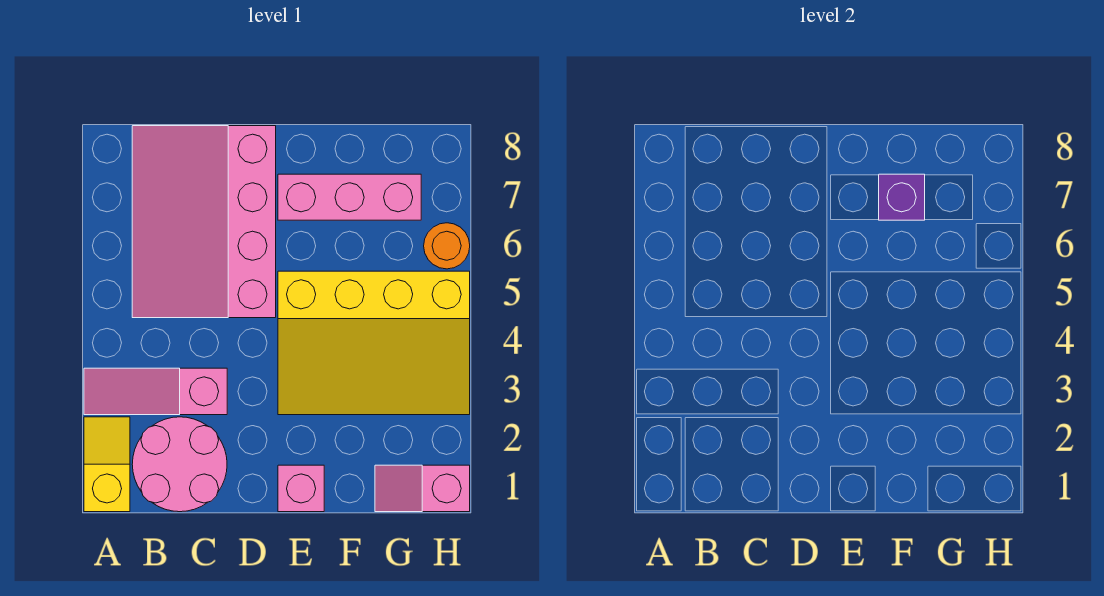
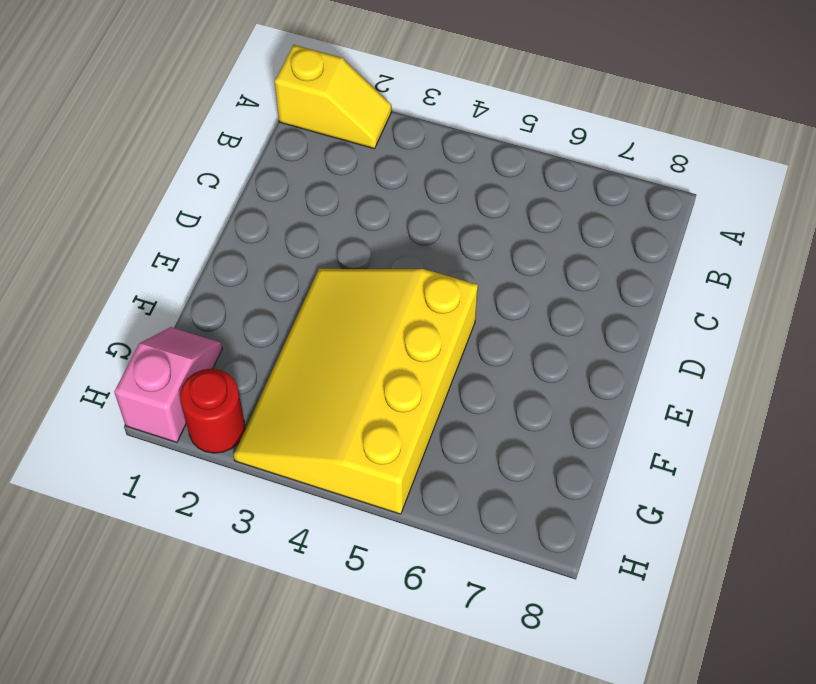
red 1x1 round brick [180,369,245,453] -> none
none -> pink 1x3 slope [84,368,227,415]
none -> pink 2x2 round brick [132,417,227,512]

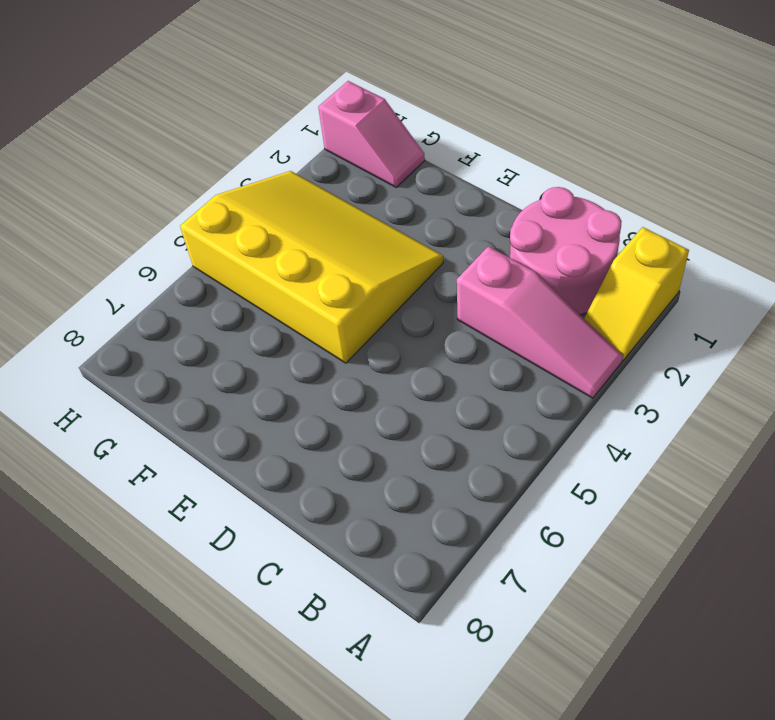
none -> pink 3x4 slope [132,126,276,318]
none -> pink 1x1 brick [278,465,324,512]

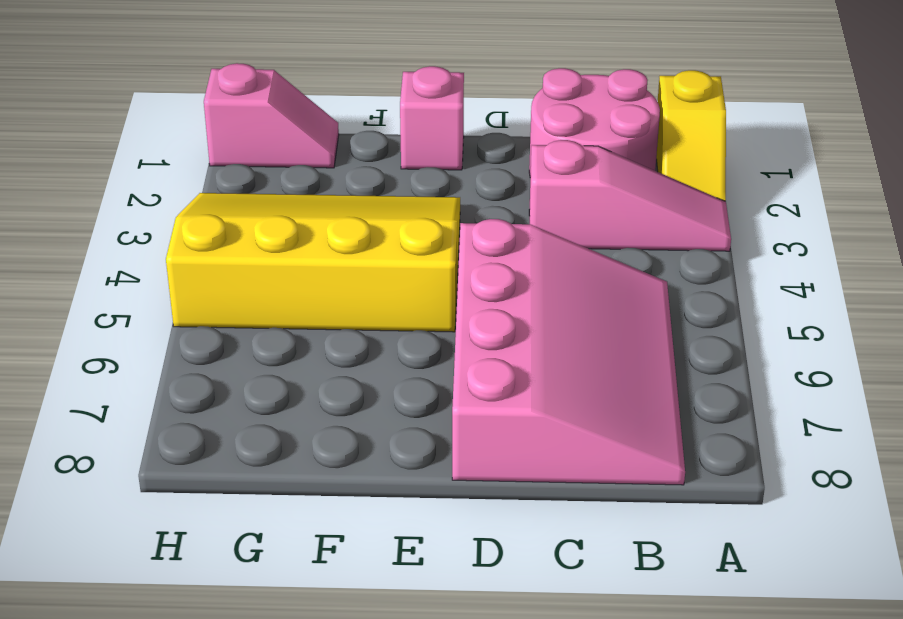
none -> pink 1x3 brick [278,174,421,220]
none -> orange 1x1 round brick [424,223,470,269]

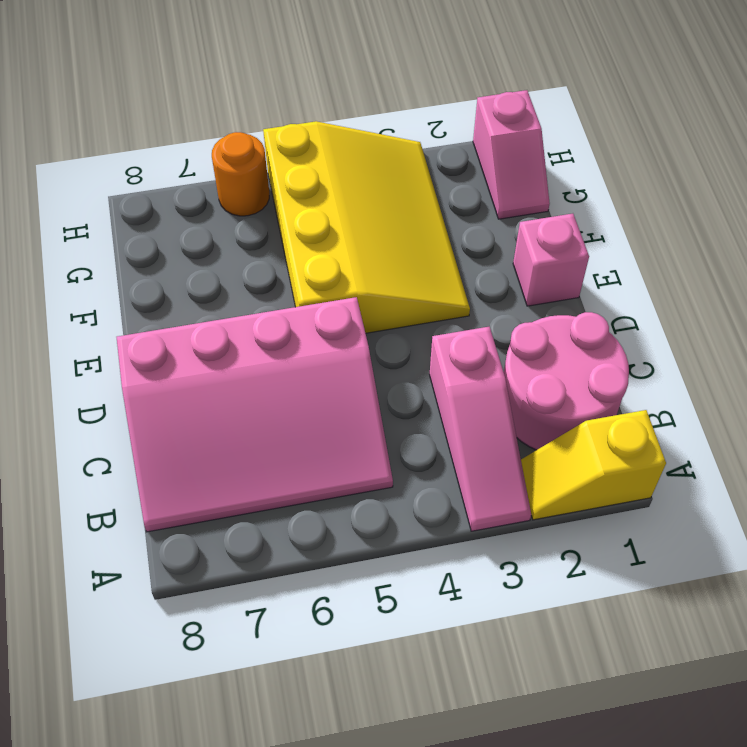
none -> pink 1x3 brick [278,174,421,220]
none -> purple 1x1 brick [879,174,925,220]

